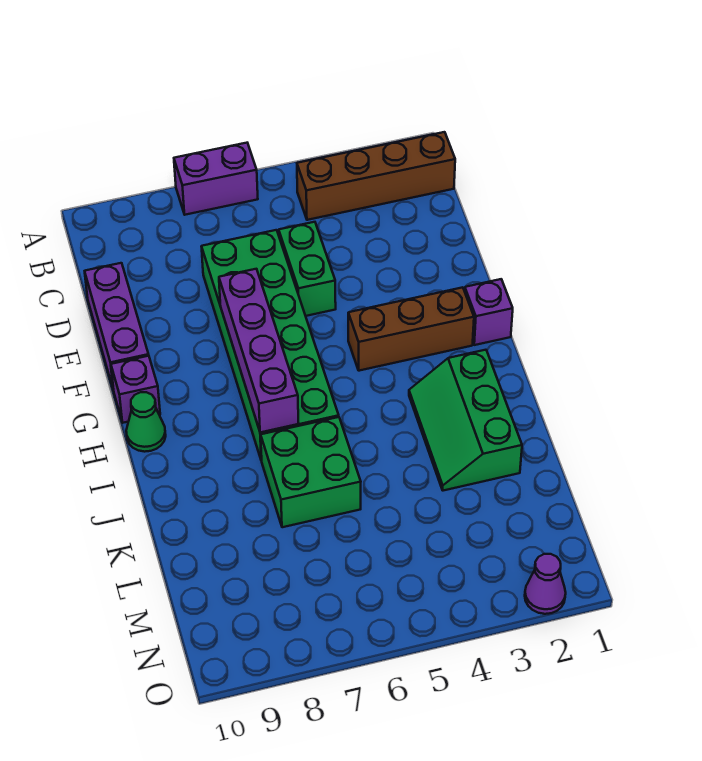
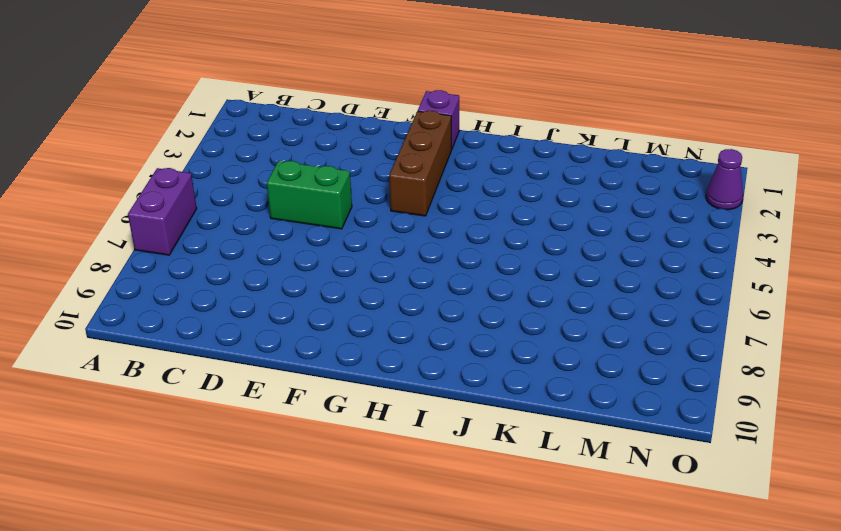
none -> brown 1x4 brick [297,132,455,220]
none -> green 2x6 brick [201,230,339,461]
none -> purple 1x3 brick [85,263,149,391]

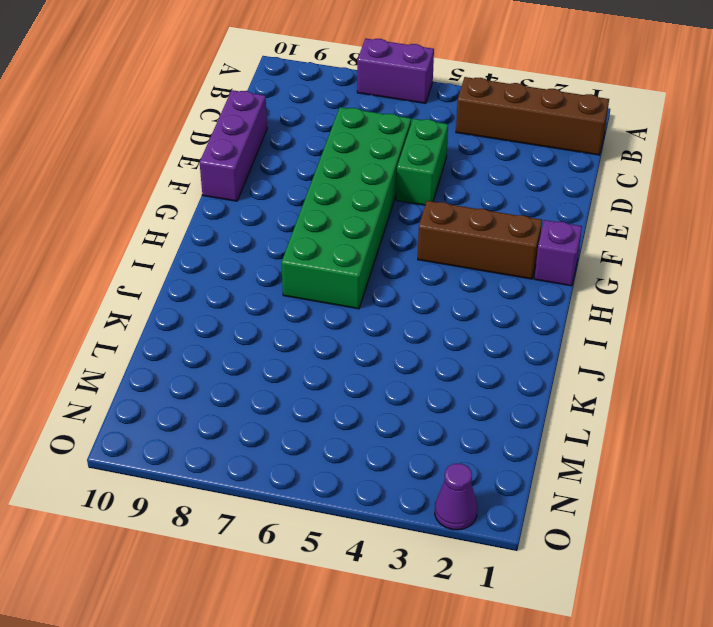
none -> purple 1x1 brick [111,356,160,423]
none -> green 1x1 cone [126,392,166,452]
none -> green 2x3 slope [409,350,522,491]

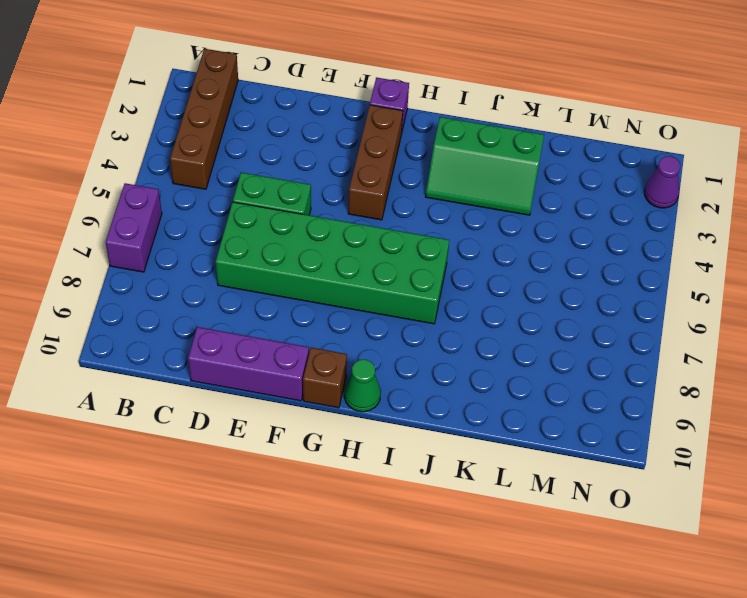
brown 1x1 brick [303,348,347,408] -> purple 1x1 brick [111,356,160,423]
none -> green 2x2 brick [261,417,361,527]
none -> purple 1x4 brick [219,269,299,433]

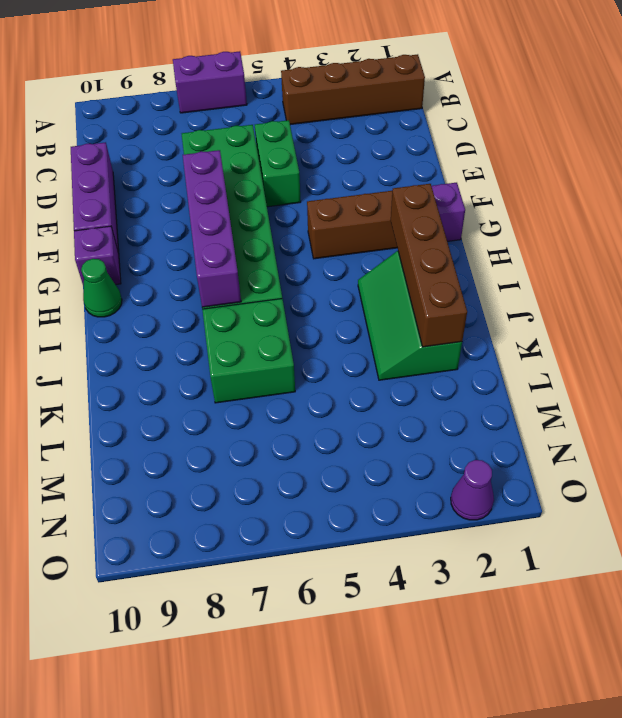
brown 1x4 brick [391,184,467,347] -> none

